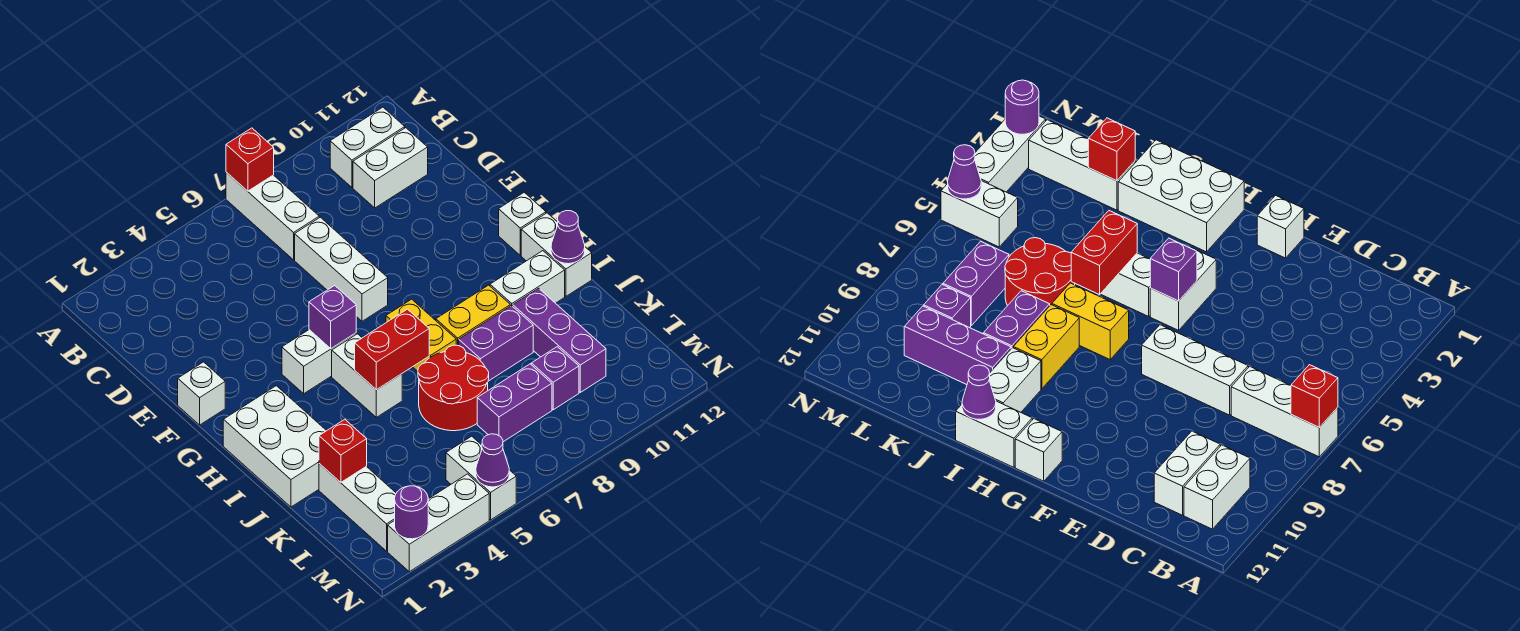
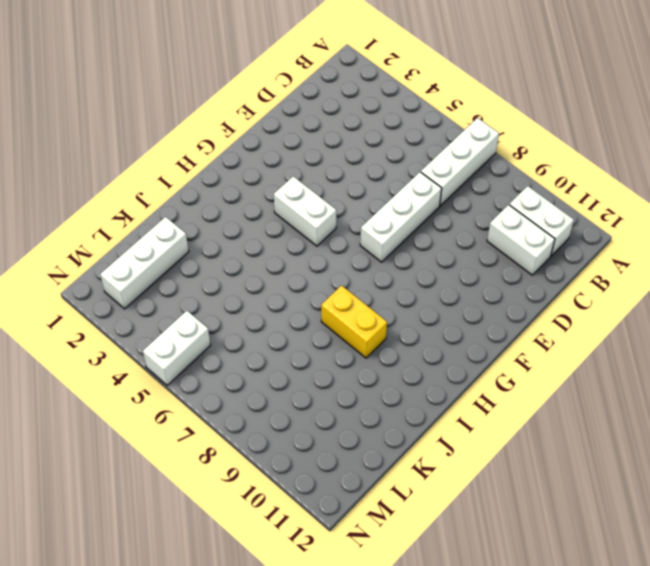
none -> white 1x1 brick [178,362,225,425]
none -> white 1x1 brick [499,192,546,255]
none -> white 2x3 brick [223,386,326,507]

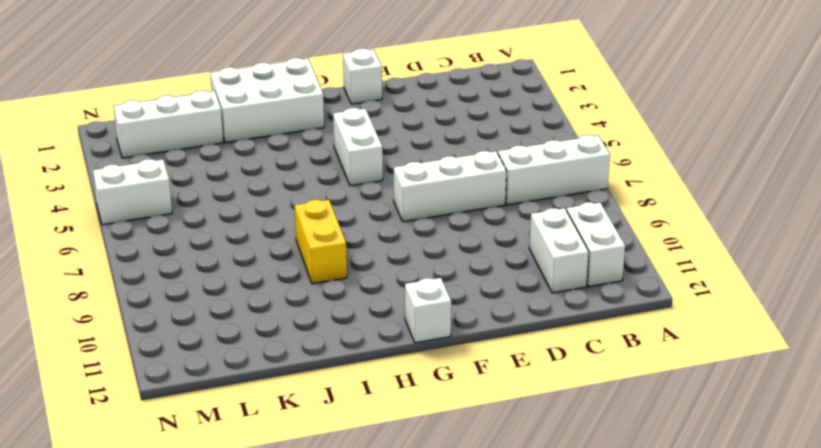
none -> white 1x2 brick [332,334,402,417]
none -> yellow 1x2 brick [386,299,456,371]
none -> white 1x2 brick [521,213,592,296]

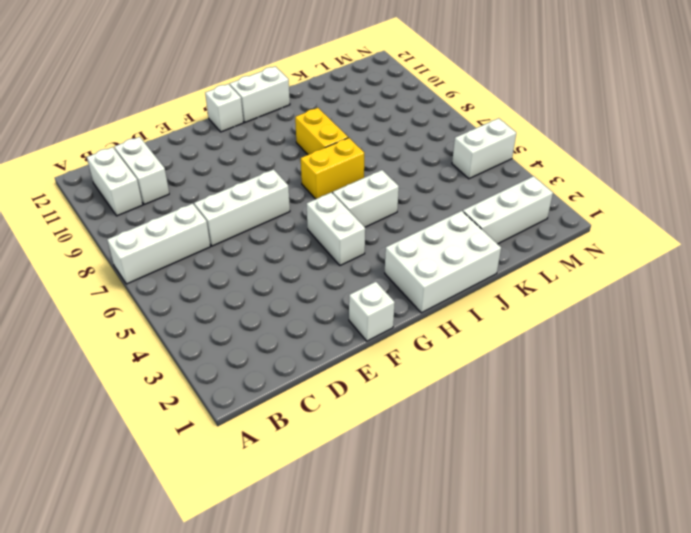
none -> white 1x2 brick [490,251,565,306]
none -> red 2x2 round brick [418,345,489,431]
none -> purple 1x2 brick [459,306,533,381]

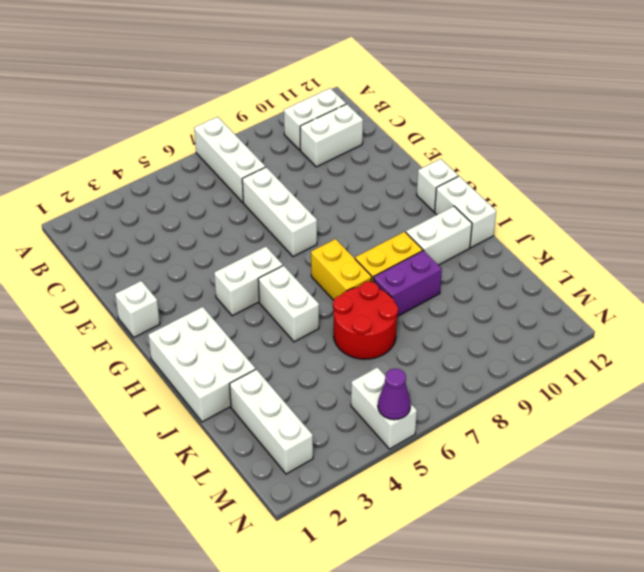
none -> purple 1x3 brick [513,288,606,392]
none -> purple 1x2 brick [477,364,552,442]
none -> purple 1x1 brick [531,347,579,410]

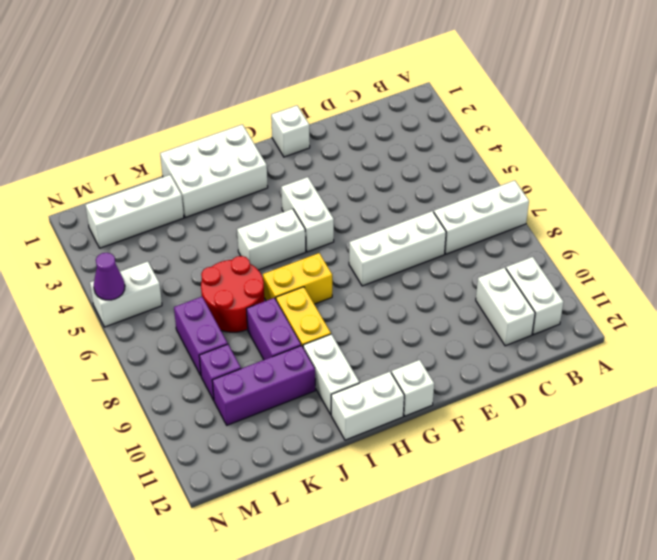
none -> white 1x3 brick [388,474,489,572]
none -> red 1x1 brick [226,128,274,191]
none -> purple 1x1 brick [309,286,356,348]

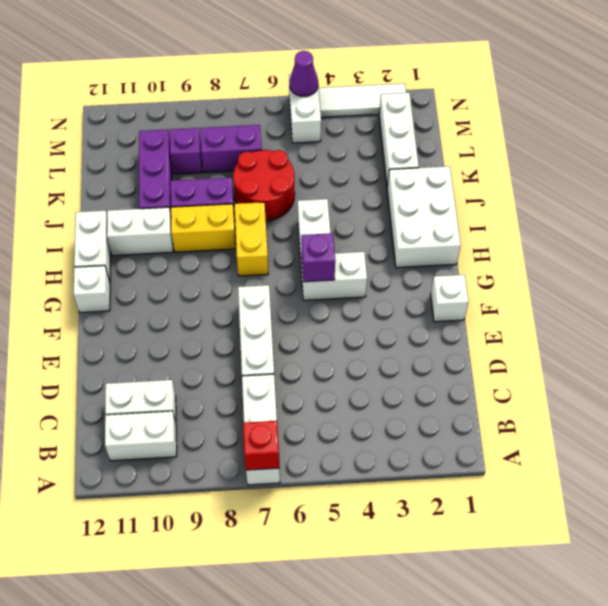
white 1x3 tile [319,83,406,117] -> white 1x3 brick [388,474,489,572]
none -> red 1x2 brick [355,309,429,390]
none -> purple 1x1 cone [551,211,585,264]
none -> red 1x1 brick [319,419,367,482]

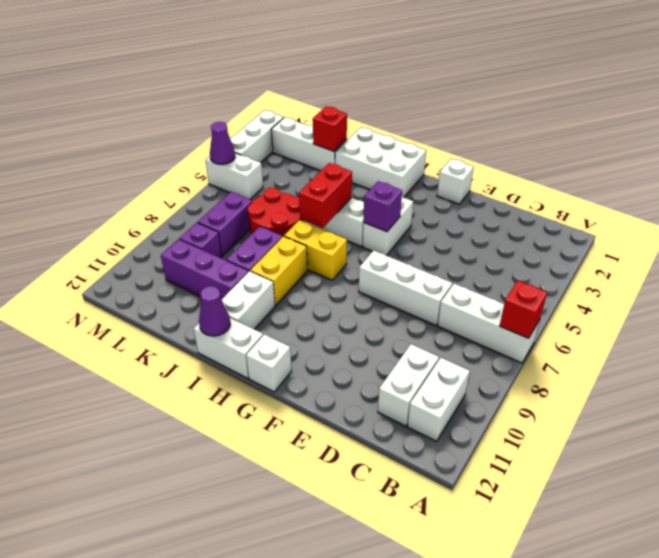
none -> purple 1x1 round brick [395,486,428,539]

